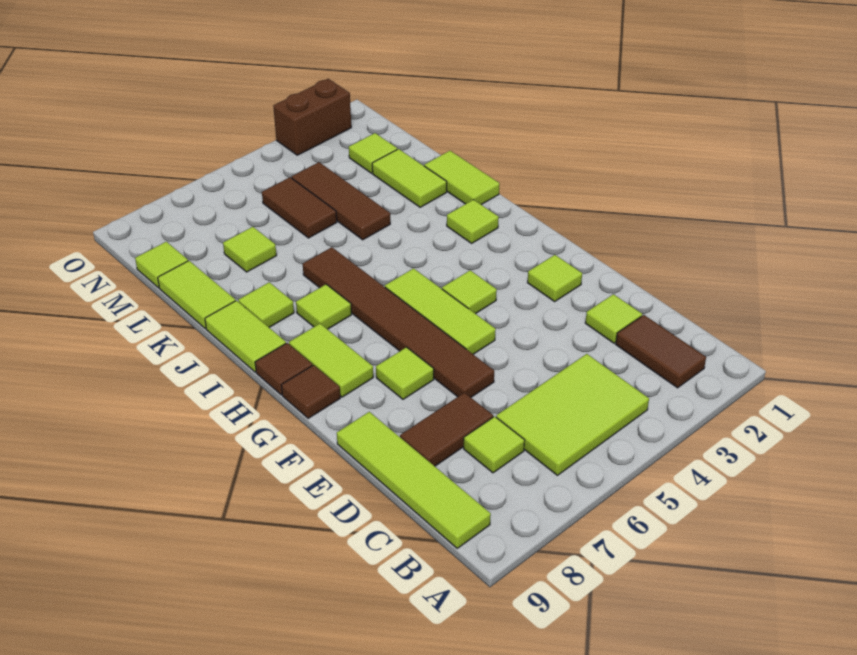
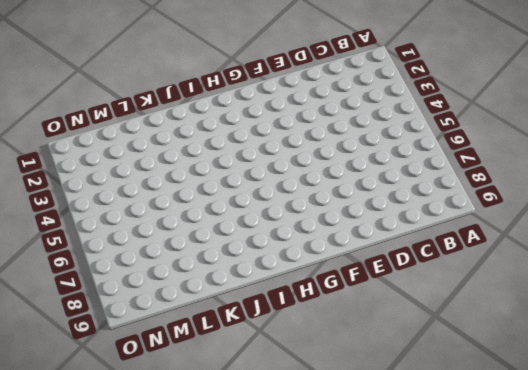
none -> brown 1x2 tile [616,315,706,388]
none -> lime 2x3 tile [496,354,649,475]
none -> lime 1x4 tile [337,412,491,548]

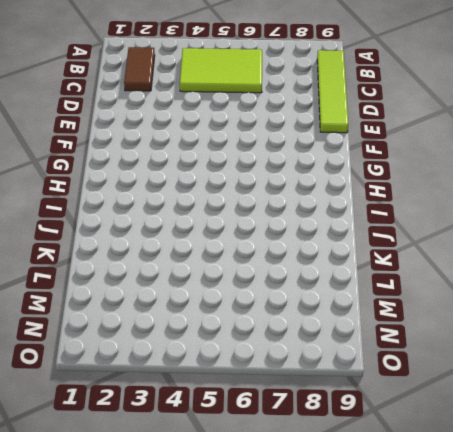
none -> lime 1x1 tile [464,416,525,473]
none -> lime 1x1 tile [585,294,642,343]
none -> brown 1x2 tile [400,393,493,466]

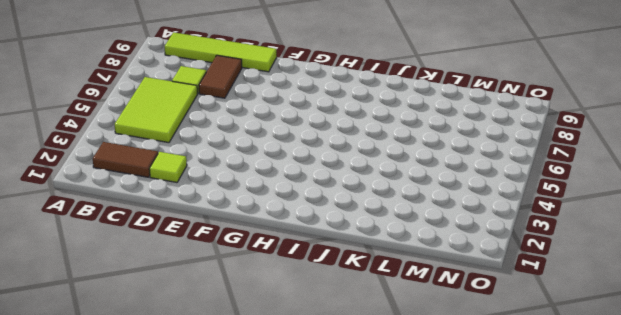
none -> brown 1x6 tile [303,247,494,397]
none -> lime 1x1 tile [528,255,582,302]
none -> lime 1x3 tile [385,268,496,354]

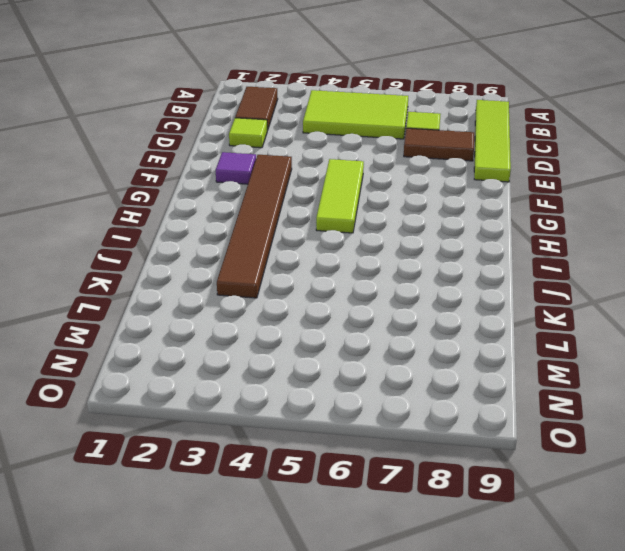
purple 1x1 tile [216,152,256,184] -> lime 1x1 tile [528,255,582,302]
brown 1x6 tile [217,155,292,298] -> brown 1x6 tile moved to [303,247,494,397]
none -> lime 1x1 tile [376,347,434,399]
none -> lime 1x1 tile [442,270,497,314]
none -> lime 1x2 tile [289,324,373,397]

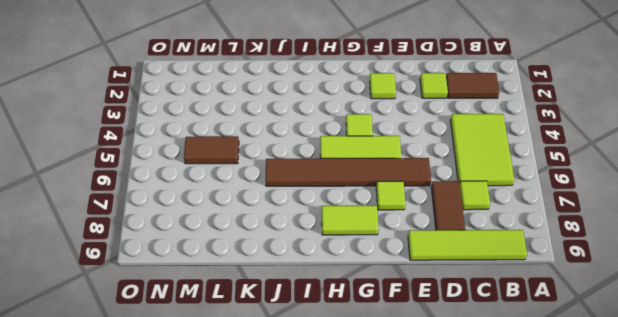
none -> brown 1x1 tile [281,365,340,418]
none -> brown 1x1 tile [255,343,313,395]
none -> lime 1x1 tile [447,200,499,243]

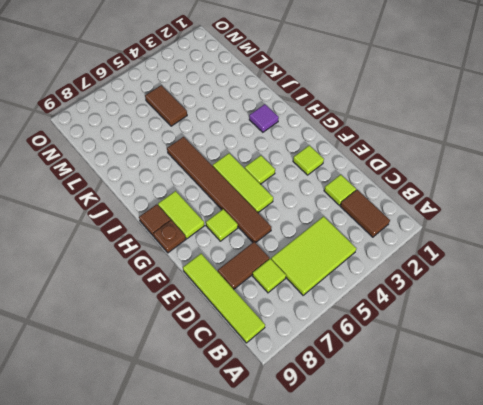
brown 1x1 plate [153,220,186,253] -> brown 1x1 tile [281,365,340,418]
purple 1x1 tile [249,104,279,132] -> lime 1x1 tile [447,200,499,243]
none -> lime 1x1 tile [296,284,351,329]
none -> lime 1x2 tile [205,301,286,372]
none -> lime 1x2 tile [424,151,499,205]

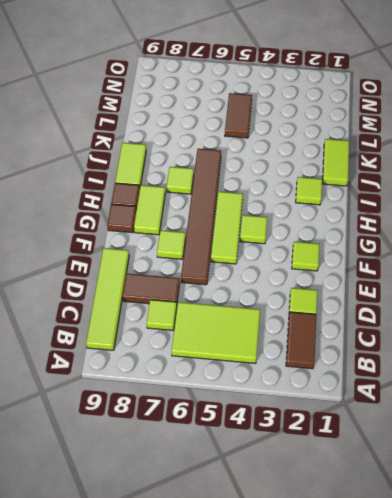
none -> lime 1x1 tile [238,282,294,327]
none -> lime 1x2 tile [372,149,447,207]
none -> brown 1x3 tile [292,162,390,240]

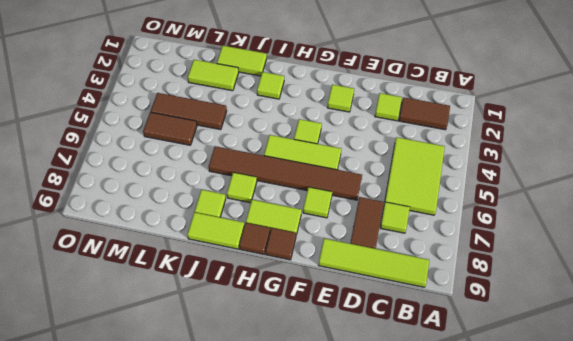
none -> lime 1x2 tile [158,261,236,329]
none -> lime 1x1 tile [223,227,277,272]
none -> lime 1x1 tile [349,133,397,173]

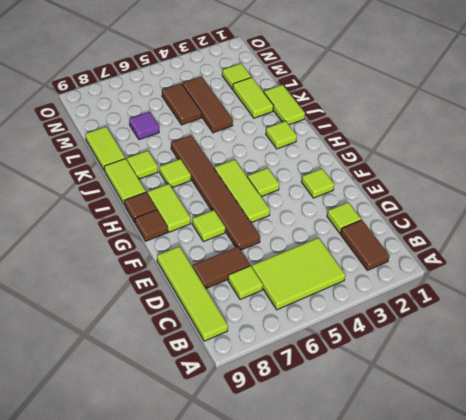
purple 1x1 tile [129,112,159,140] -> lime 1x1 tile [223,227,277,272]
none -> lime 1x1 tile [135,242,188,288]
none -> brown 1x2 brick [273,79,351,155]

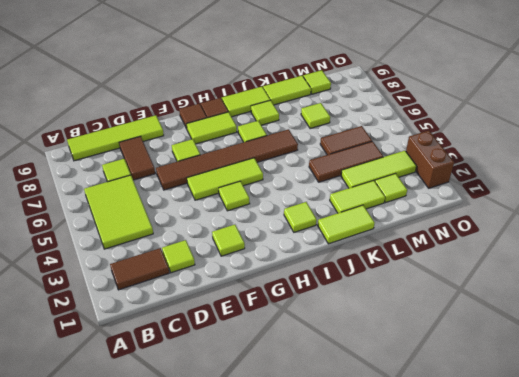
lime 1x3 tile [341,151,416,188] -> none

